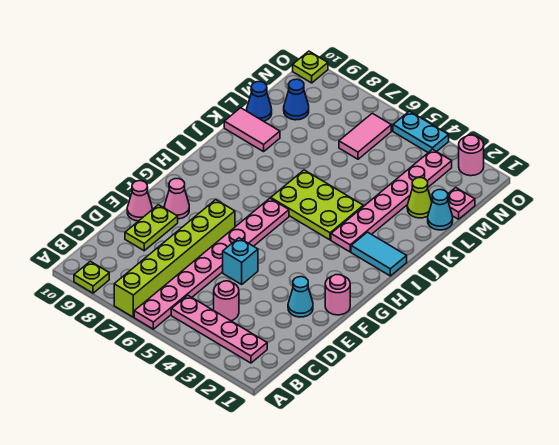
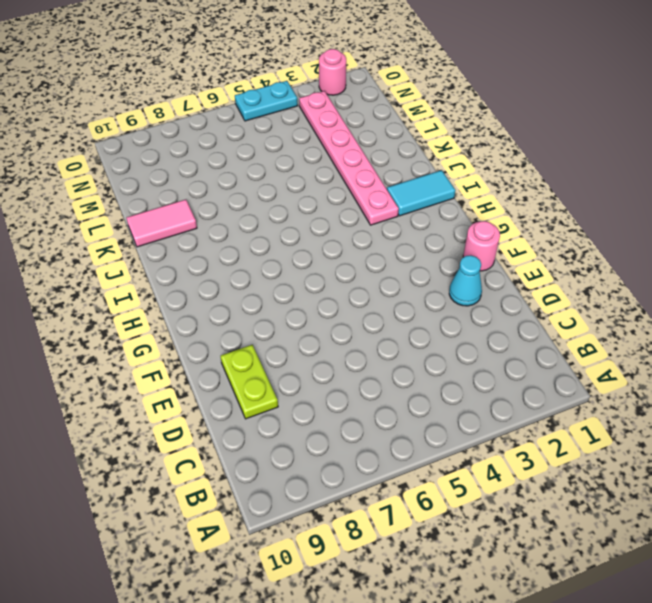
none -> pink 1x8 plate [134,198,289,329]
none -> lime 1x6 brick [114,200,235,317]
none -> lime 1x1 plate [74,261,109,293]

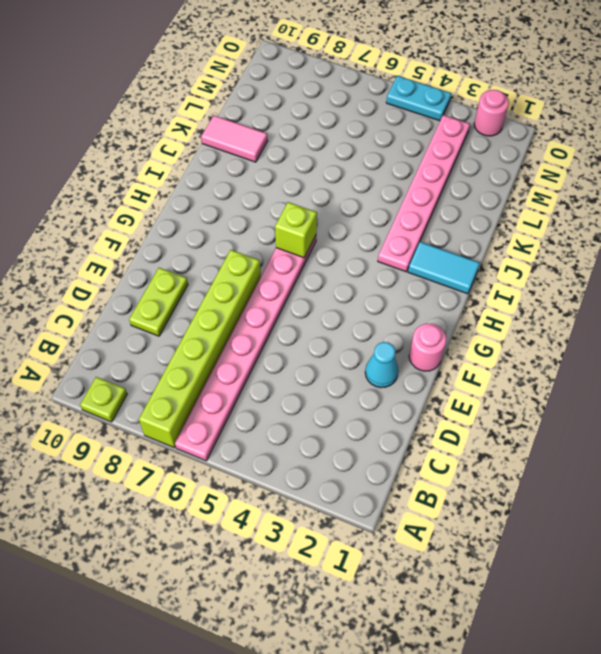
lime 1x1 brick [275,202,317,258] -> none
none -> pink 1x4 plate [171,295,267,363]
none -> pink 1x1 round brick [214,281,239,321]
none -> cyan 1x1 brick [223,238,258,284]

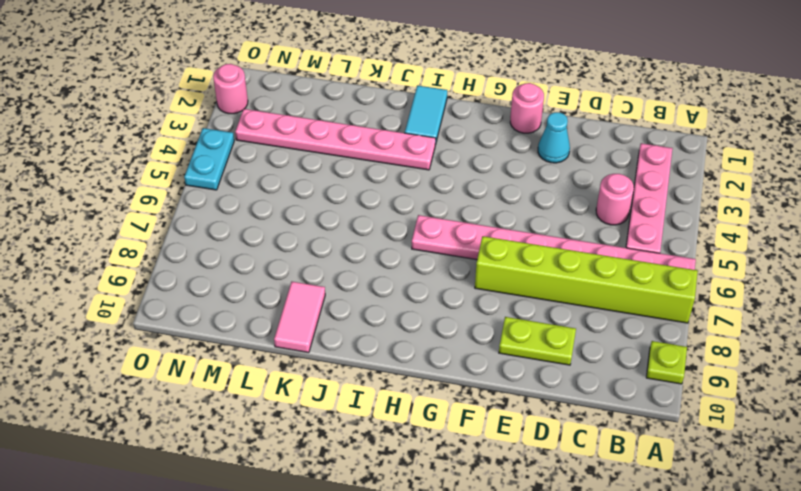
none -> cyan 1x1 brick [223,238,258,284]
none -> pink 1x1 cone [127,181,152,221]
none -> pink 1x1 cone [164,179,189,219]

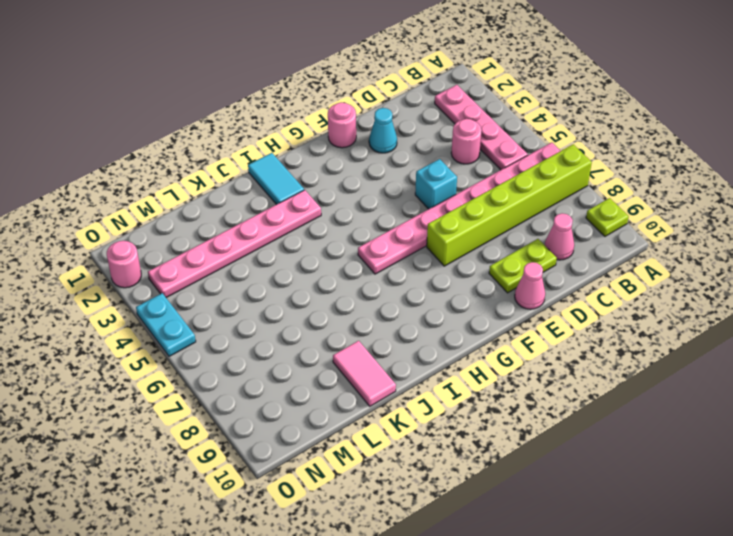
pink 1x1 cone [545,213,574,260] -> pink 1x1 cone moved to [164,179,189,219]
none -> lime 2x3 plate [271,170,363,240]
none -> cyan 1x1 cone [428,190,453,230]
none -> lime 1x1 cone [407,178,432,218]

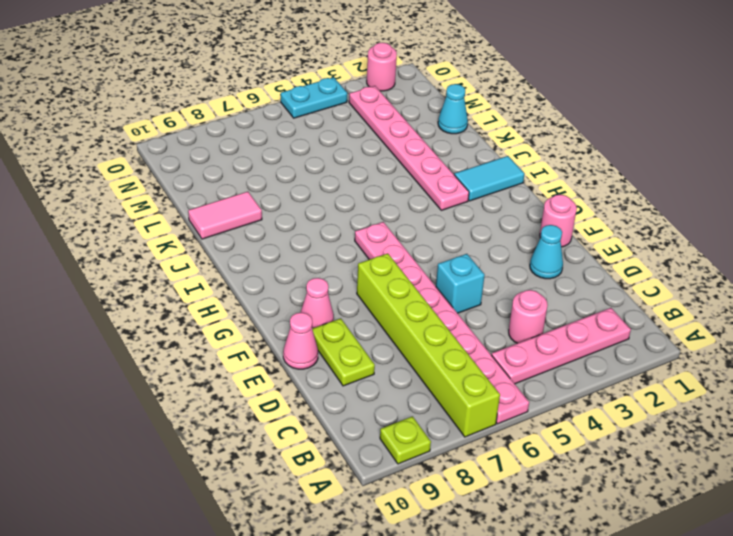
none -> lime 2x3 plate [271,170,363,240]
none -> lime 1x1 cone [407,178,432,218]
none -> blue 1x1 cone [247,82,272,121]

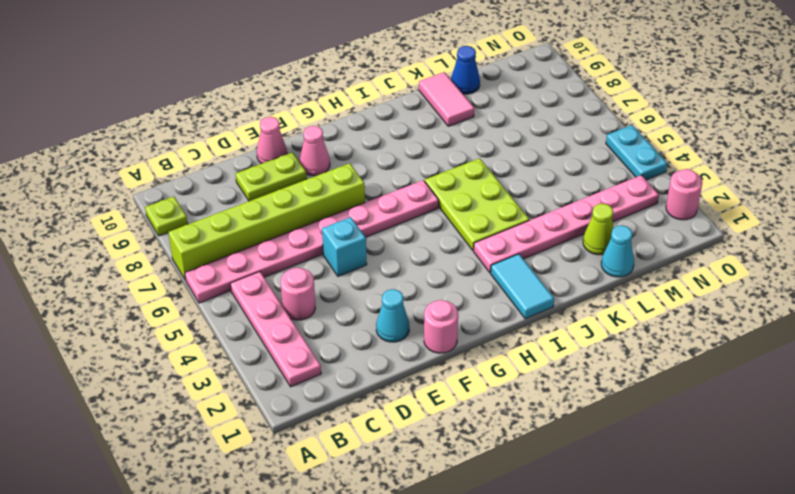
none -> pink 1x1 plate [448,188,475,219]
none -> pink 1x2 tile [339,113,391,159]
none -> blue 1x1 cone [284,79,309,120]

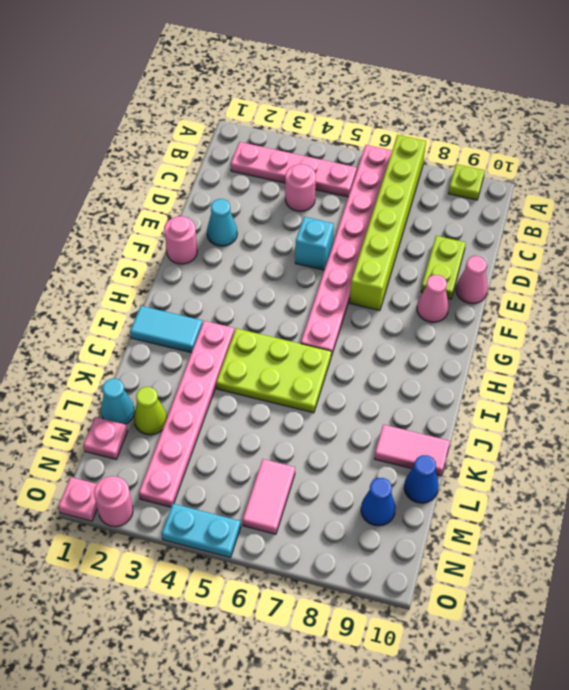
pink 1x1 plate [58,477,97,521] -> none
none -> lime 1x1 plate [293,51,328,83]

